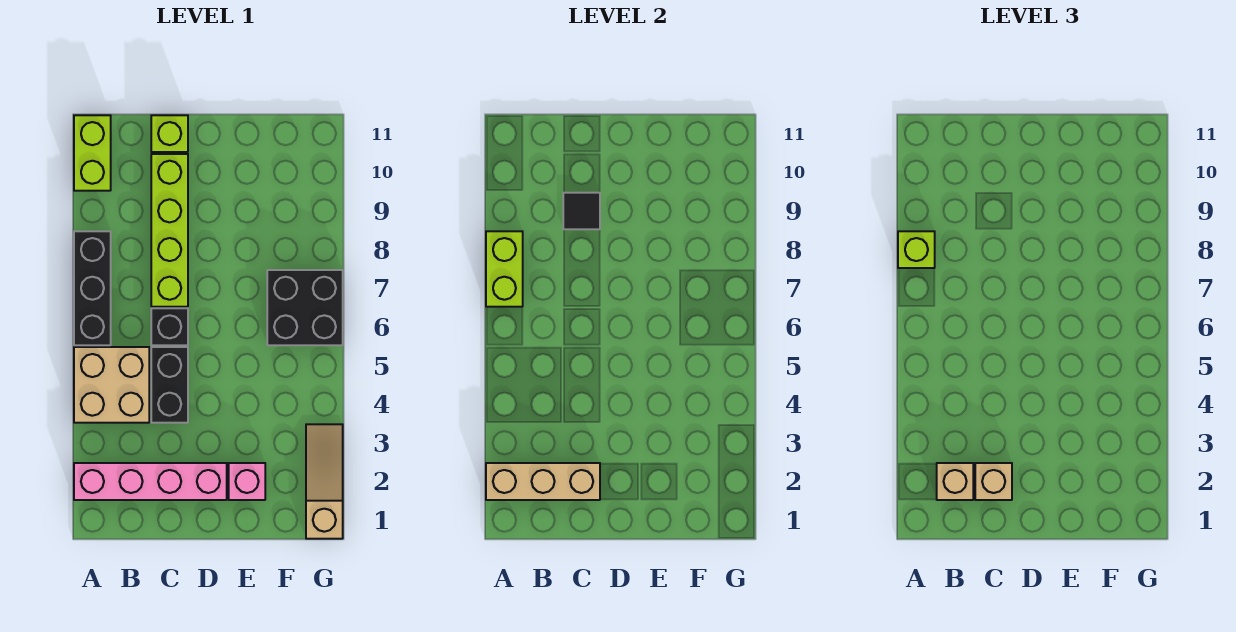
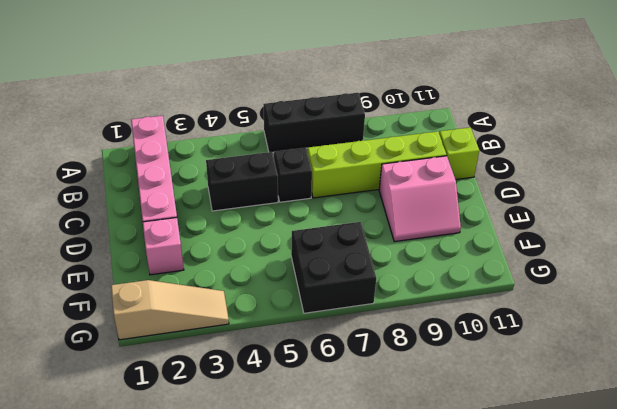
pink 2x2 slope [379,156,461,242] -> none
none -> tan 2x2 brick [74,347,149,423]
none -> lime 1x2 brick [74,115,111,191]
none -> tan 1x3 brick [486,463,600,500]

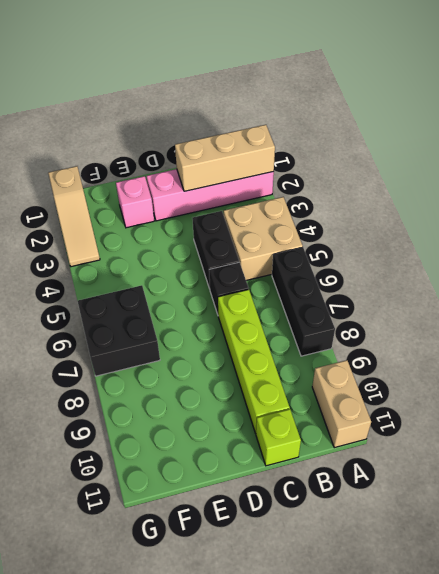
tan 1x2 brick [312,360,371,448] -> lime 1x2 brick [74,115,111,191]
none -> lime 1x2 brick [486,231,523,307]
none -> black 1x1 tile [563,193,600,229]
none -> lime 1x1 brick [898,231,935,268]

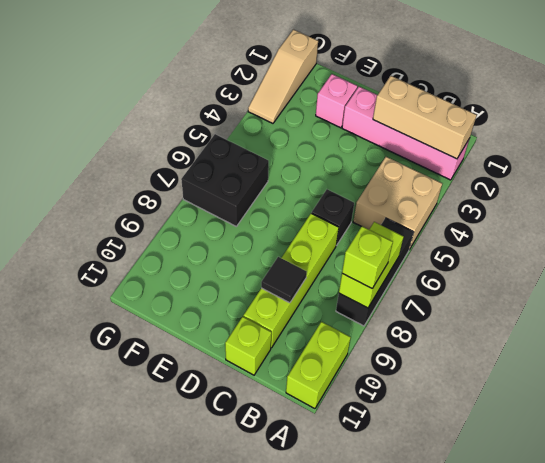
none -> black 1x2 brick [151,347,188,423]
none -> tan 1x1 brick [937,463,973,500]
none -> tan 1x1 brick [975,463,1012,500]

